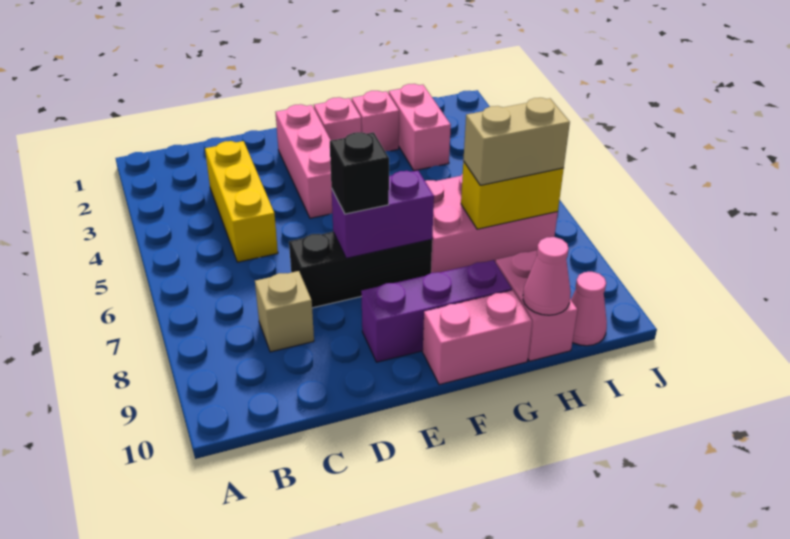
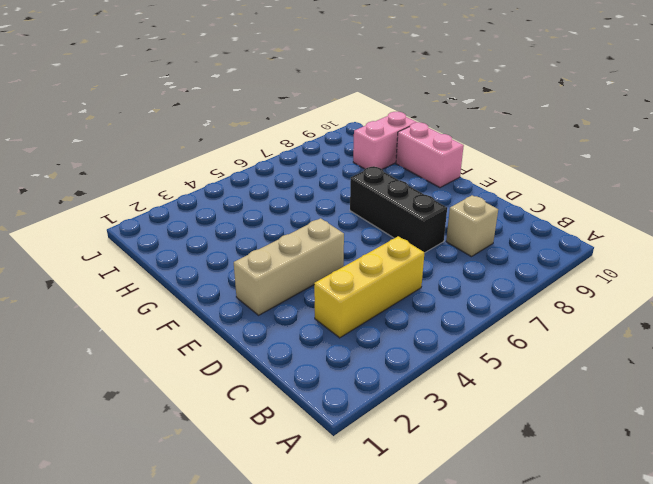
tan 1x3 brick [234,218,344,315] -> pink 1x3 brick [275,104,332,218]
none -> purple 1x3 brick [361,260,512,362]
none -> pink 1x1 brick [314,97,361,140]
none -> pink 1x1 brick [352,91,399,151]

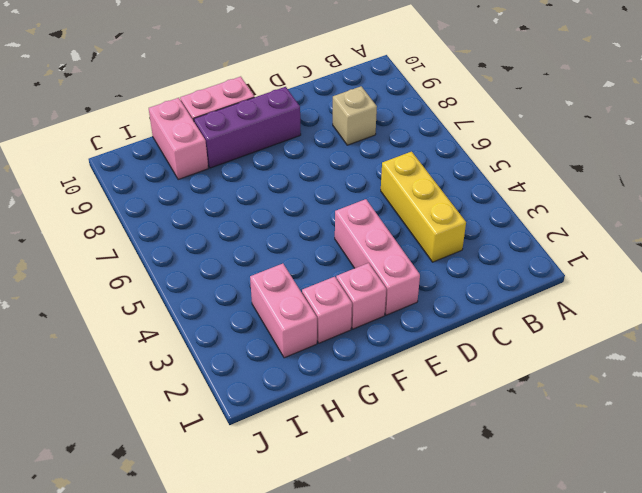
none -> black 1x3 brick [289,232,432,308]
none -> pink 2x3 brick [425,174,558,273]
none -> pink 1x1 cone [571,272,607,346]

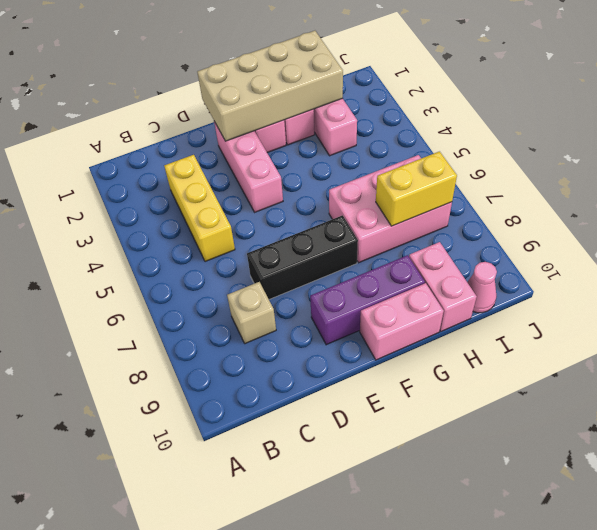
tan 2x4 brick [197,31,343,141] -> none
none -> purple 1x2 brick [331,170,434,258]
none -> pink 1x1 cone [523,237,571,315]
none -> black 1x1 brick [330,132,389,214]

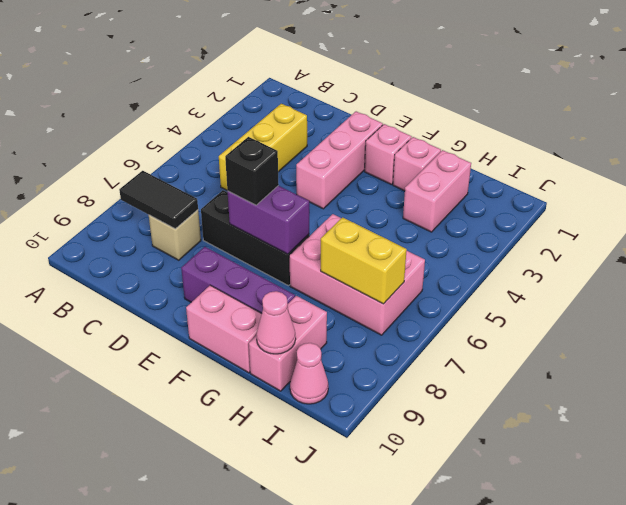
black 1x2 tile [119,171,198,229] -> none
none -> tan 1x2 brick [463,98,570,185]

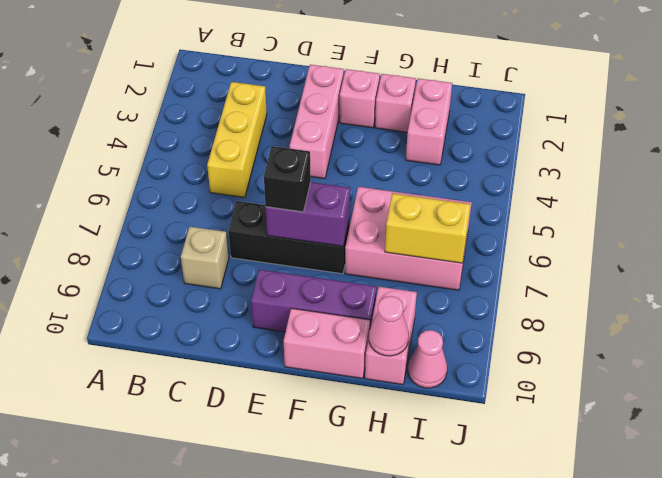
none -> tan 1x2 brick [463,98,570,185]

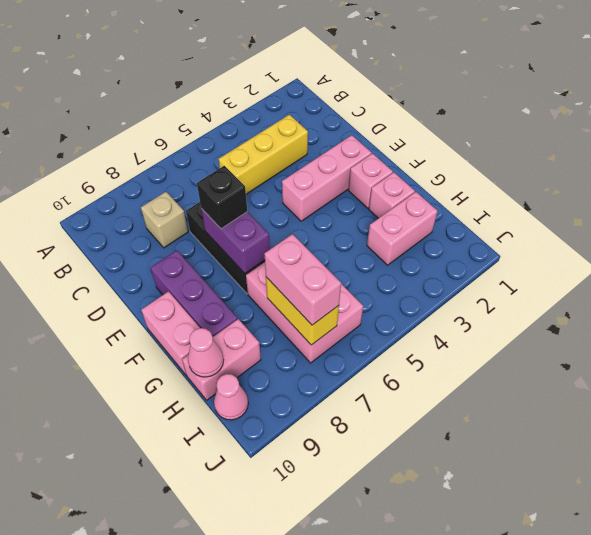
pink 1x2 brick [265,234,341,325] -> tan 1x2 brick [463,98,570,185]

